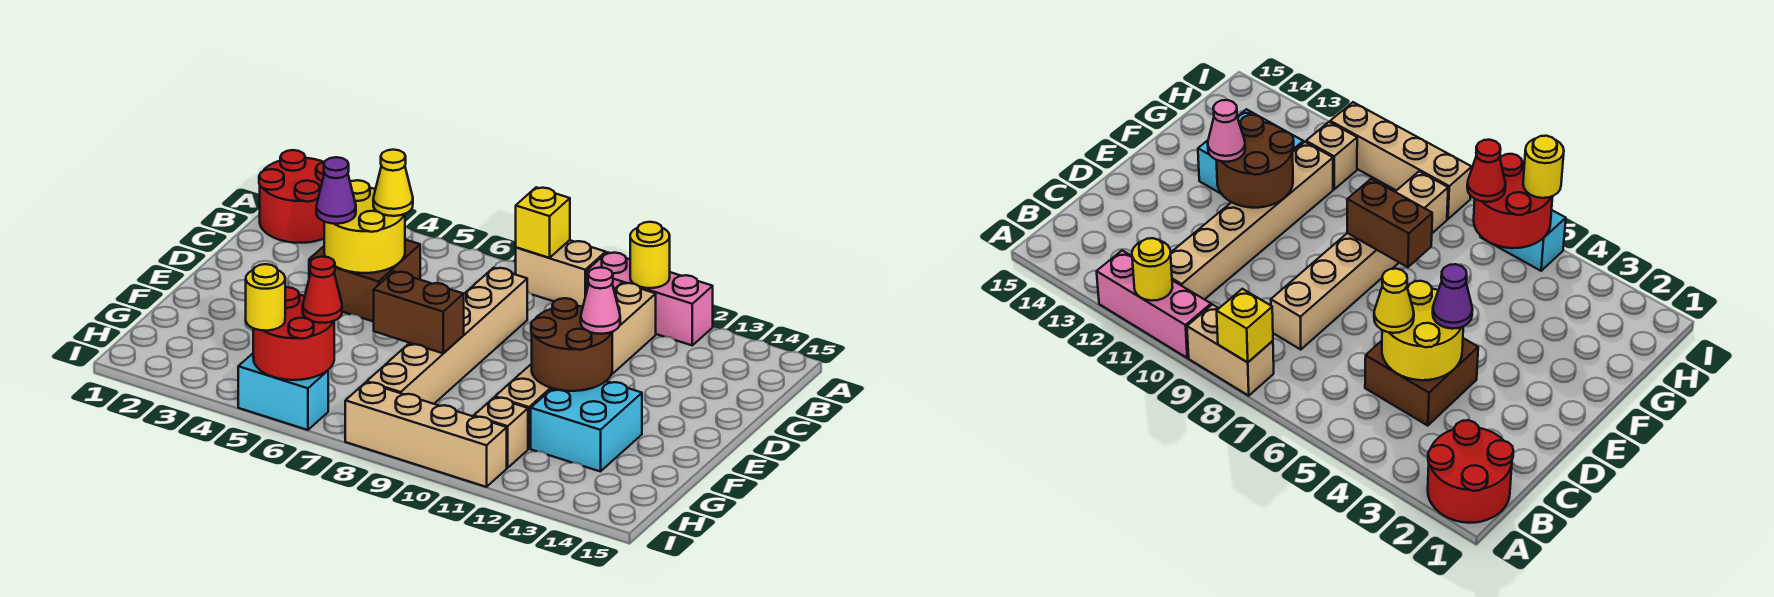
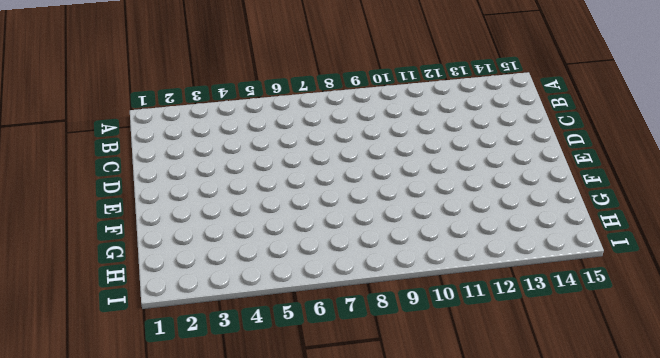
none -> red 2x2 round brick [259,150,324,243]
none -> tan 1x2 brick [516,240,606,307]
none -> pink 1x3 brick [587,252,713,345]

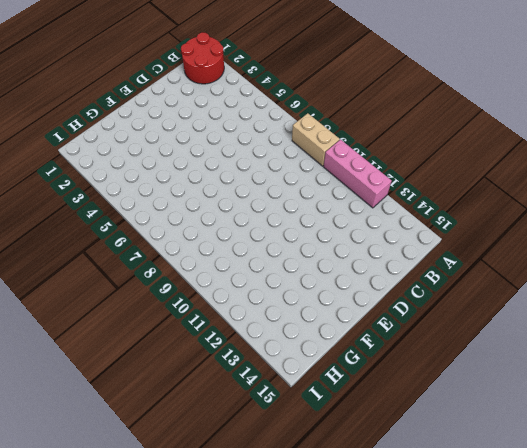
none -> tan 1x6 brick [495,283,656,449]
none -> brown 2x2 brick [309,240,420,322]
none -> tan 1x6 brick [367,268,527,404]

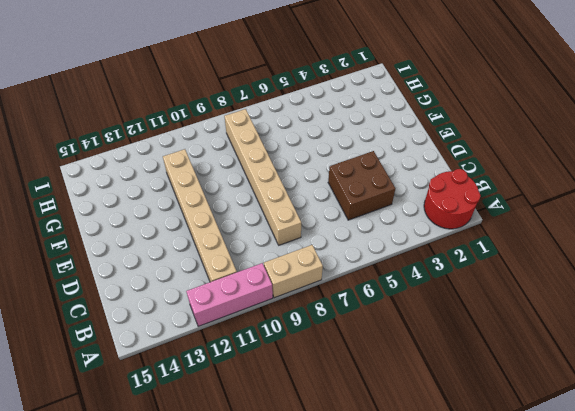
none -> cyan 2x2 brick [531,381,642,472]
none -> tan 1x1 brick [474,397,528,468]
none -> cyan 1x2 brick [238,354,328,430]

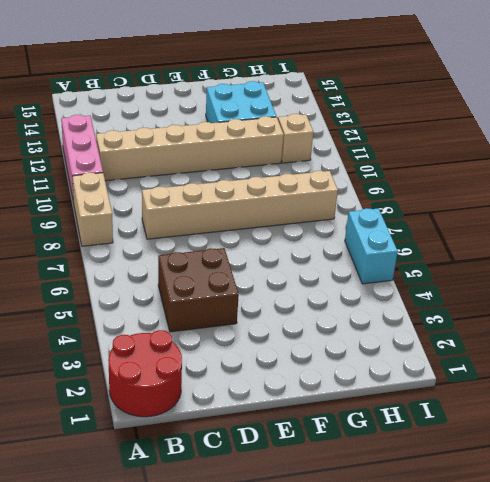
none -> tan 1x4 brick [345,382,507,487]
none -> yellow 1x1 brick [516,187,570,258]
none -> yellow 1x1 round brick [630,222,670,288]

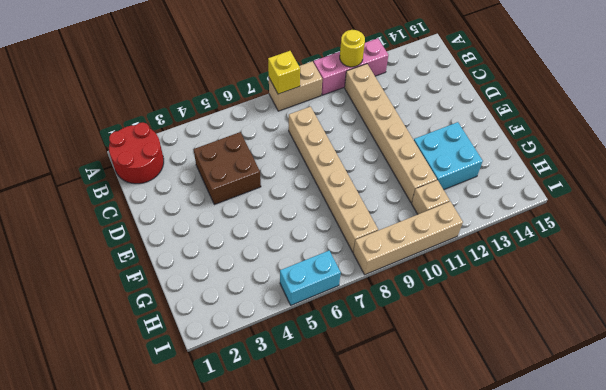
none -> yellow 2x2 round brick [324,180,405,273]
none -> brown 2x2 round brick [531,298,612,391]
none -> brown 1x2 brick [374,272,464,353]

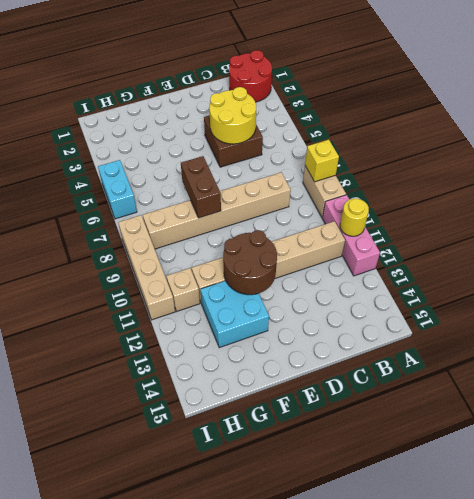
none -> red 2x2 round brick [253,287,334,380]
none -> yellow 1x1 cone [373,150,413,216]
none -> purple 1x1 cone [316,157,356,224]

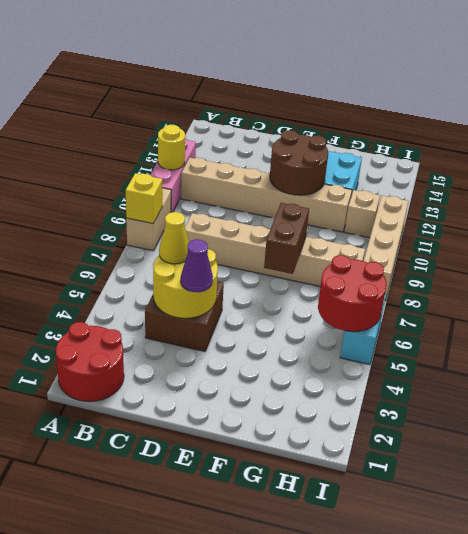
none -> pink 1x1 cone [581,267,620,334]
none -> red 1x1 cone [303,257,342,323]
none -> yellow 1x1 round brick [245,264,285,331]

